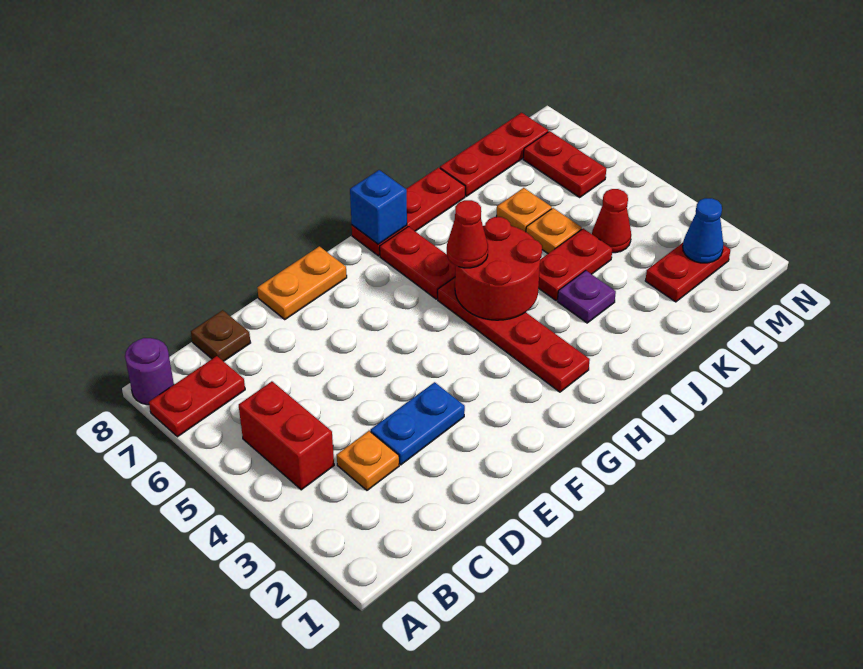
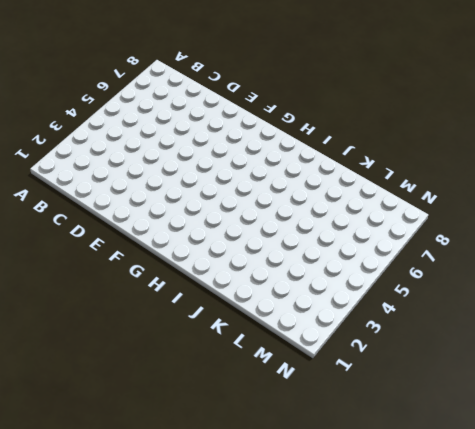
none -> red 1x2 plate [149,356,245,437]
none -> purple 1x1 round brick [125,338,174,405]
none -> red 1x2 brick [239,381,334,490]

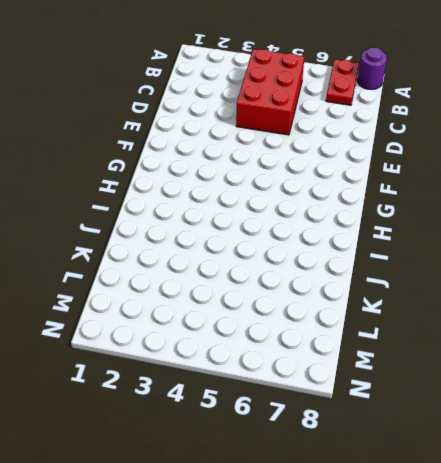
red 2x3 brick [236,49,304,135] -> red 1x2 brick [239,381,334,490]
none -> orange 1x1 plate [337,431,399,490]
none -> brown 1x1 plate [191,310,251,361]
none -> blue 1x2 plate [371,382,465,465]

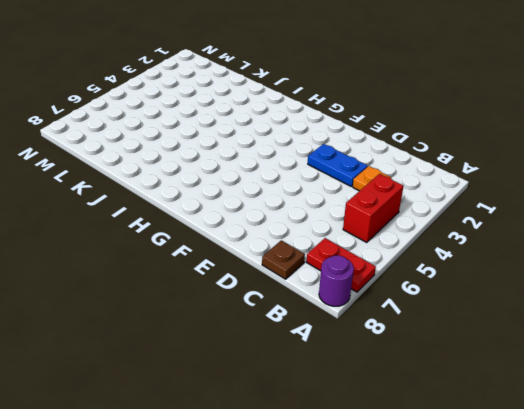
none -> orange 1x2 plate [257,246,347,320]
none -> red 1x4 plate [438,277,590,392]
none -> red 1x2 plate [380,227,455,299]

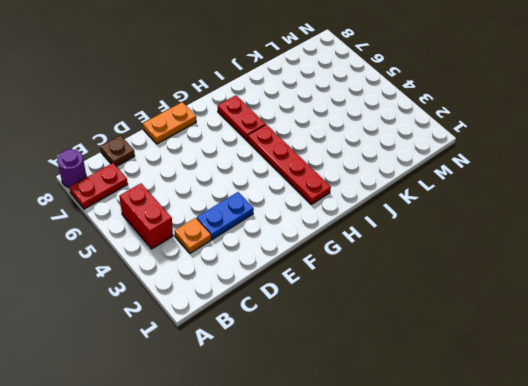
none -> red 1x3 plate [352,168,465,256]
none -> purple 1x1 plate [557,270,616,323]
none -> red 1x2 plate [538,228,612,300]

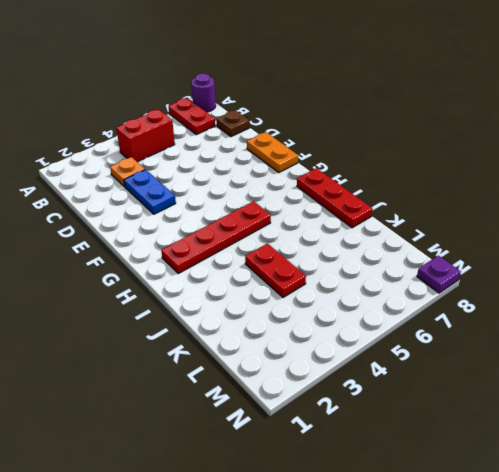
purple 1x1 plate [417,256,461,293] -> purple 1x1 plate moved to [557,270,616,323]
none -> red 1x2 plate [380,227,455,299]
none -> orange 1x1 plate [526,208,582,253]
none -> orange 1x1 plate [496,188,552,232]

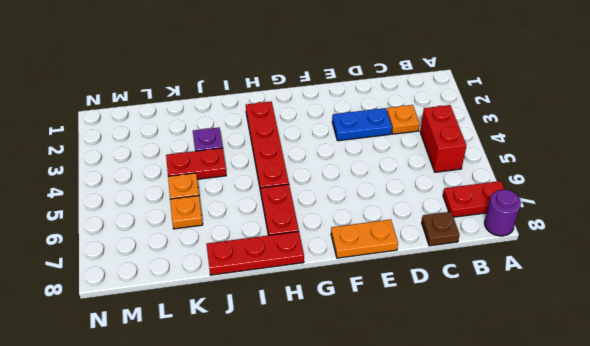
none -> red 1x3 plate [440,113,548,196]
none -> red 1x2 plate [645,243,730,302]
none -> red 1x1 cone [592,189,631,253]

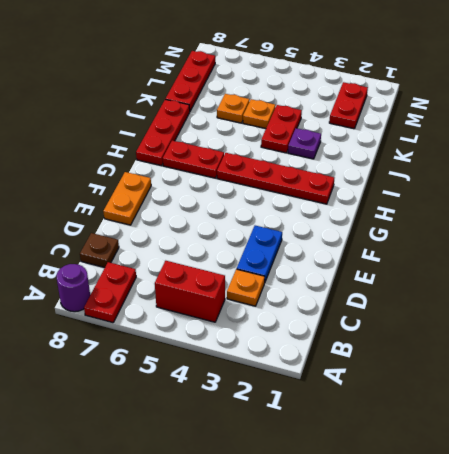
none -> red 1x1 cone [592,189,631,253]
none -> red 1x2 plate [523,131,606,197]
none -> red 2x2 round brick [455,217,542,320]

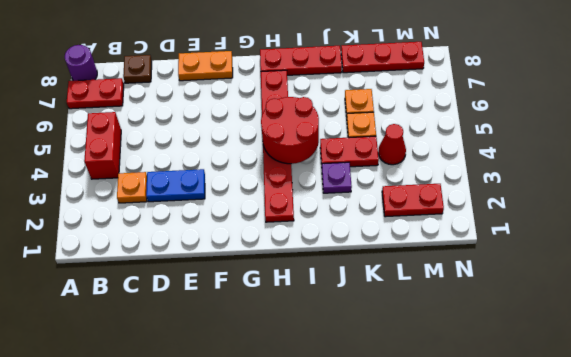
none -> red 1x2 plate [523,131,606,197]
none -> blue 1x1 brick [350,170,407,244]
none -> blue 1x1 cone [683,198,724,263]

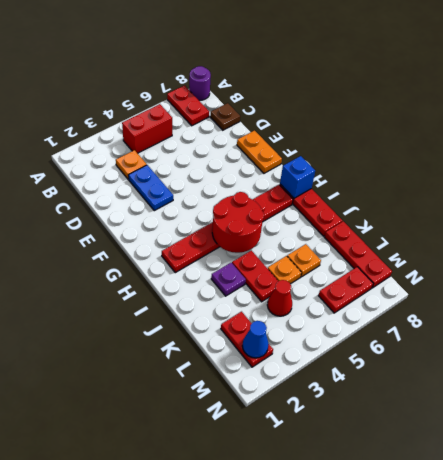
none -> red 1x1 cone [447,200,488,268]

